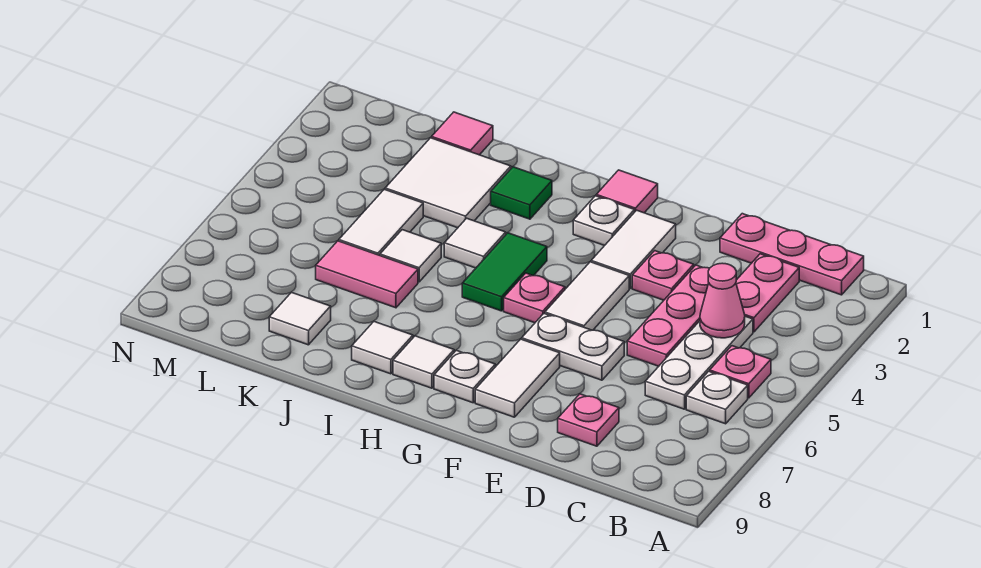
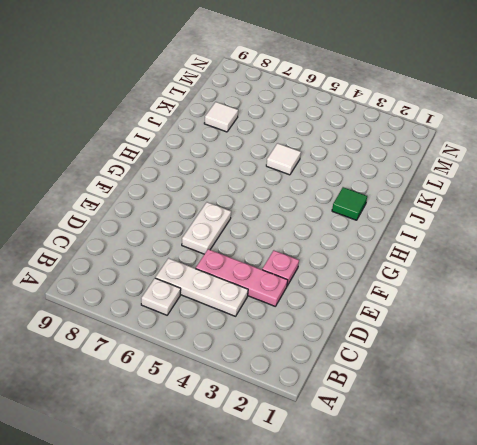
none -> pink 1x3 plate [720,214,864,295]
none -> pink 1x1 plate [710,346,771,398]
none -> pink 1x2 plate [736,254,799,332]

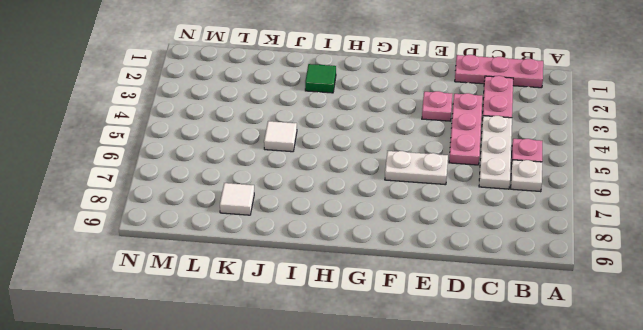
none -> pink 1x1 plate [558,394,619,446]
none -> white 1x2 tile [591,210,676,288]
none -> white 1x2 tile [545,262,629,330]

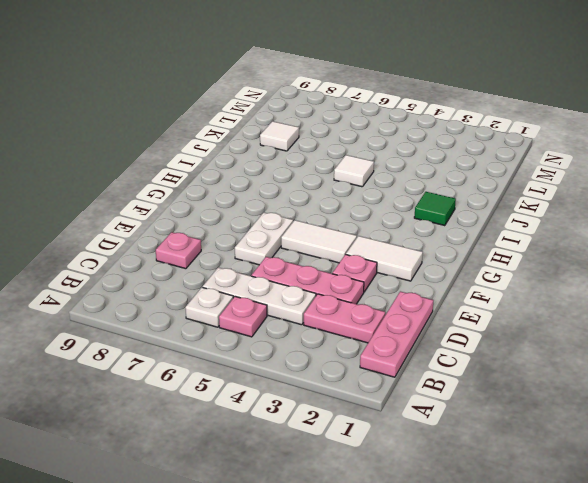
none -> white 1x2 tile [475,339,560,417]
none -> pink 1x1 tile [596,170,658,213]
none -> white 1x1 plate [573,196,635,246]

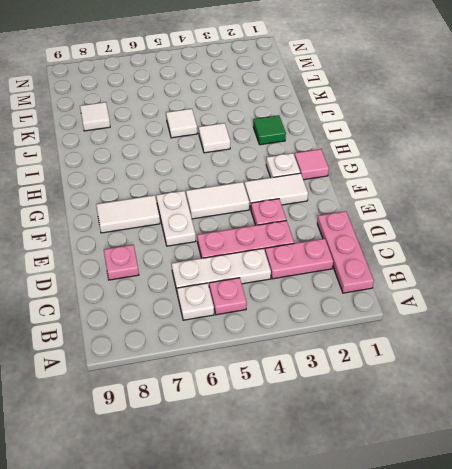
none -> pink 1x1 plate [504,273,565,323]
none -> white 1x1 plate [434,350,495,403]
none -> green 1x2 tile [462,233,547,311]

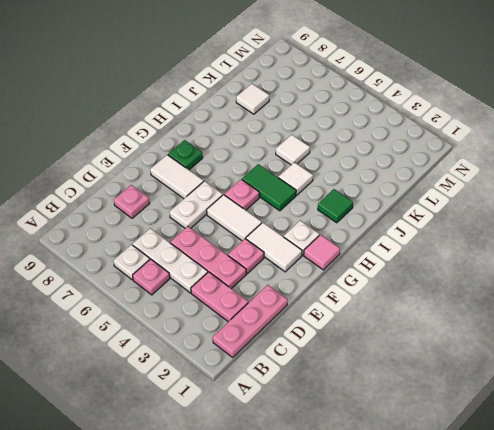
green 1x1 plate [168,140,203,170] -> white 1x1 plate [434,350,495,403]
none -> white 1x1 tile [393,336,454,388]
none -> white 1x1 tile [352,322,413,374]
none -> white 2x2 tile [385,138,511,228]

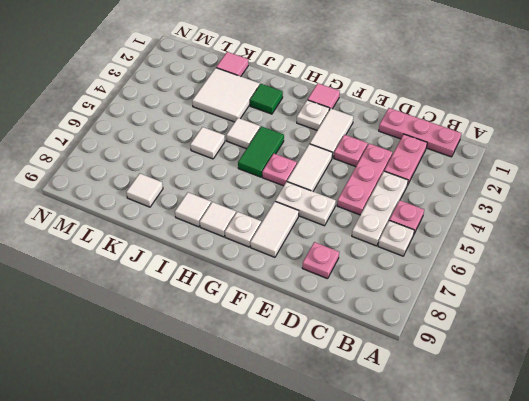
none -> pink 1x2 tile [316,241,418,308]
none -> white 1x2 tile [339,189,423,255]
none -> pink 1x1 cone [700,263,745,338]

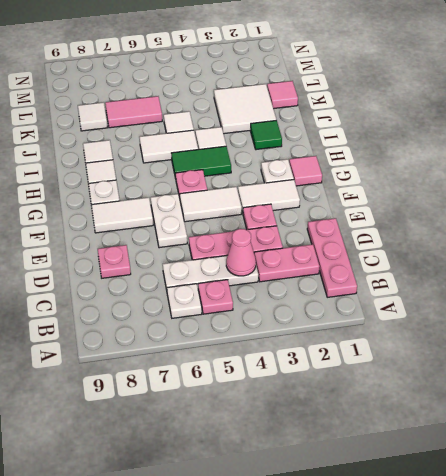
white 1x2 tile [140,130,198,163] -> white 1x2 tile moved to [339,189,423,255]
pink 1x2 tile [105,96,162,128] -> pink 1x2 tile turned to [316,241,418,308]

